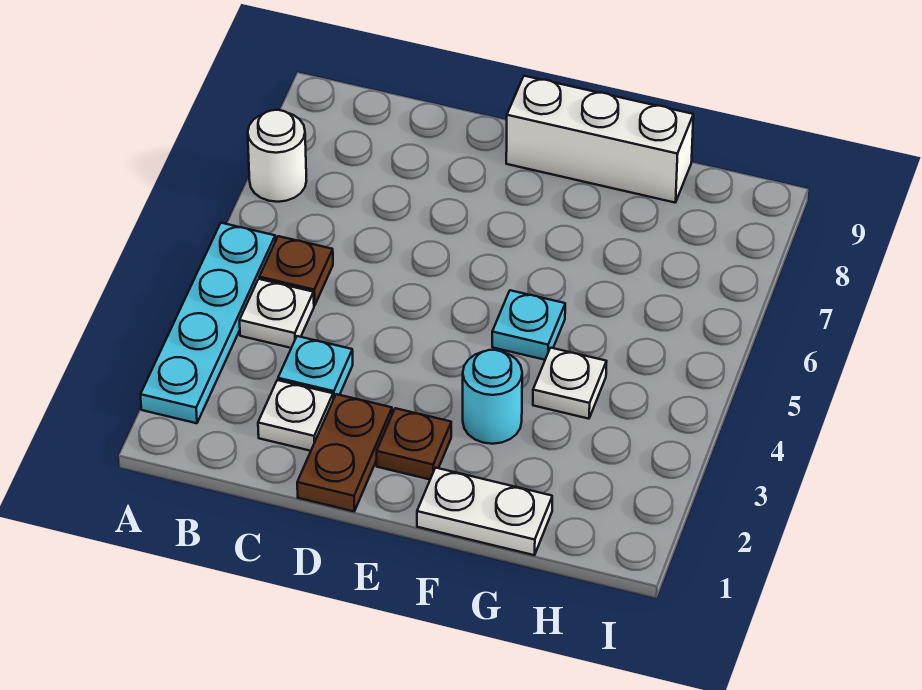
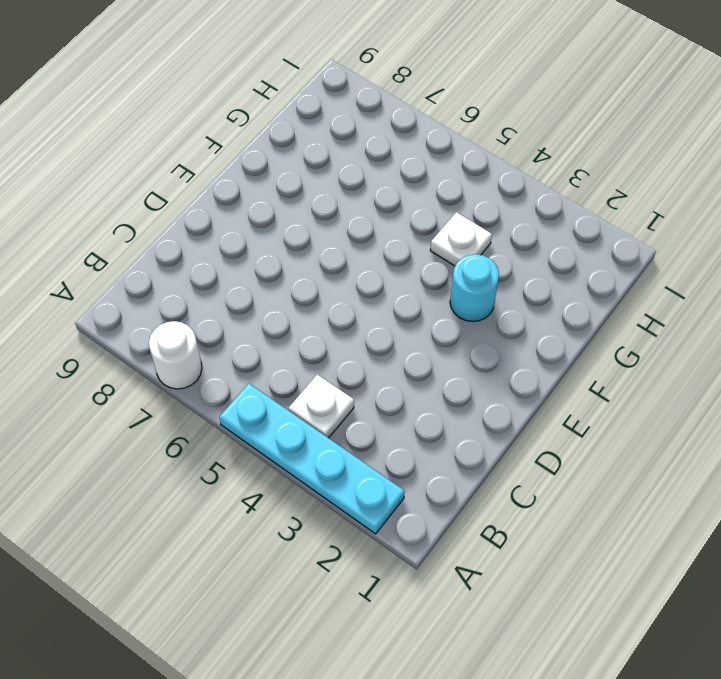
none -> brown 1x1 plate [259,236,333,306]
none -> white 1x1 plate [258,380,333,451]
none -> cyan 1x1 plate [278,336,353,399]

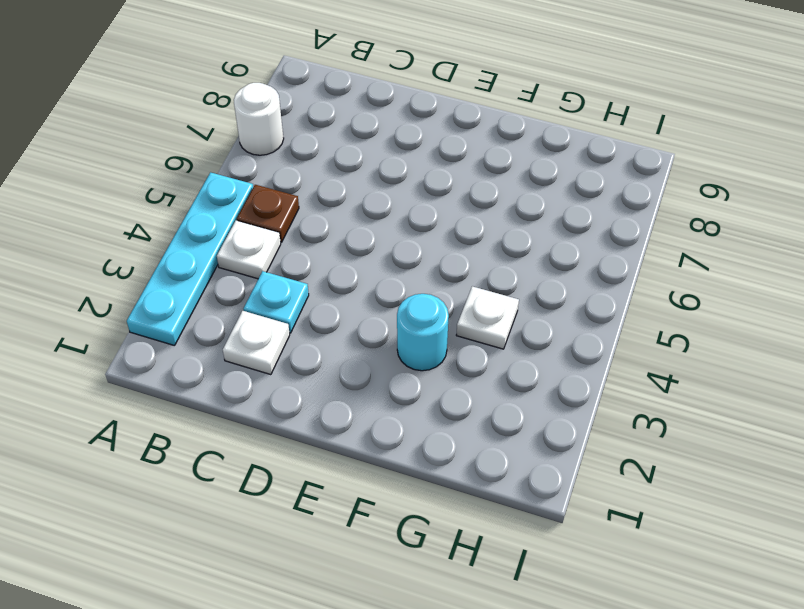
none -> brown 1x2 plate [297,394,392,511]
none -> brown 1x1 plate [377,408,451,479]
none -> white 1x3 brick [506,76,693,203]

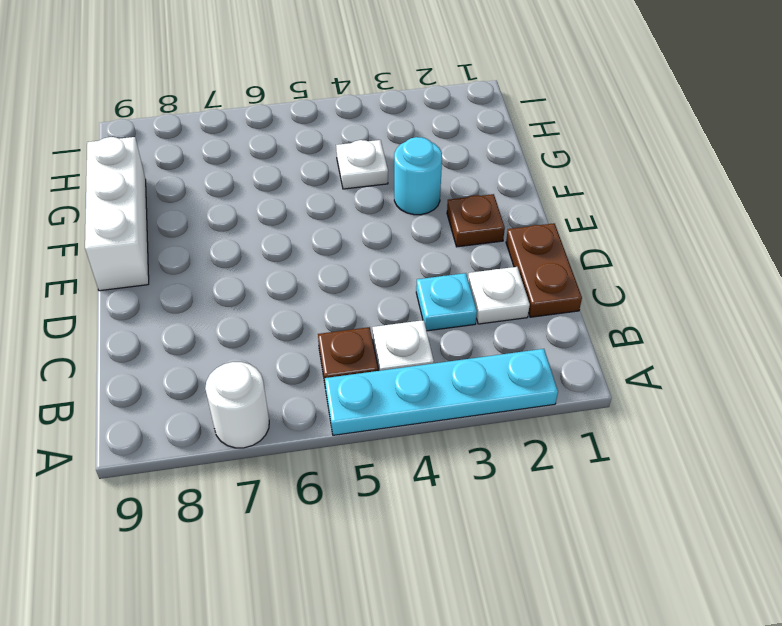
brown 1x2 plate [506,223,582,317] -> brown 1x2 plate turned to [297,394,392,511]
none -> white 1x2 plate [417,468,552,555]
none -> cyan 1x1 plate [492,290,565,360]

